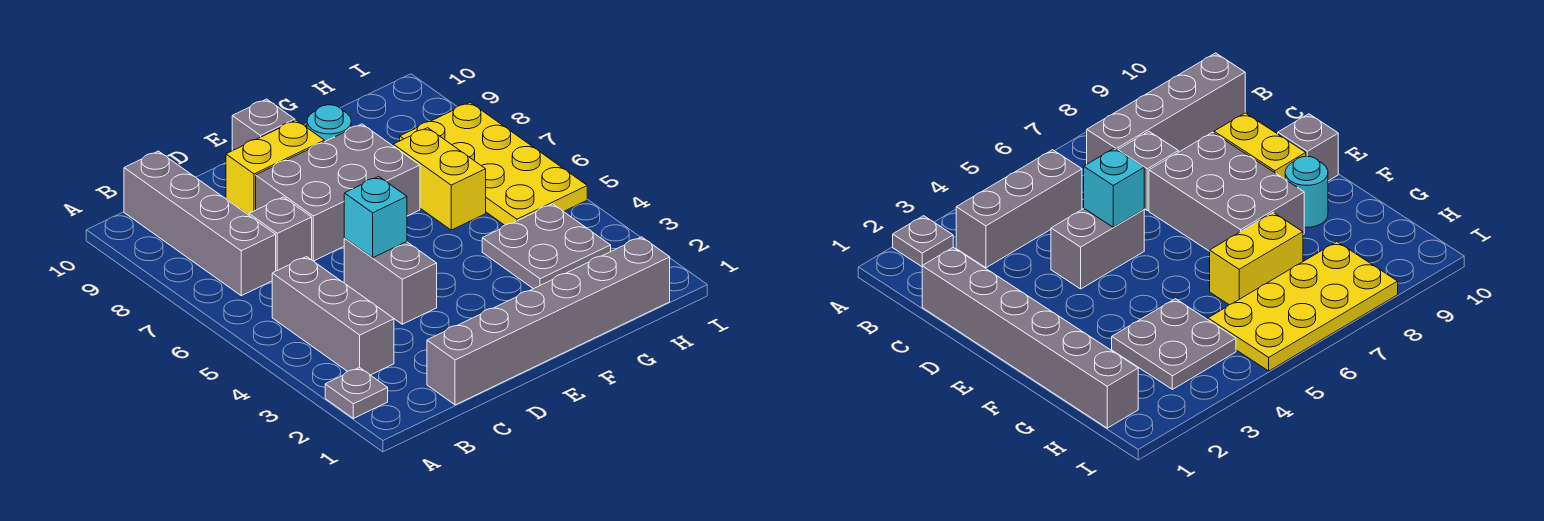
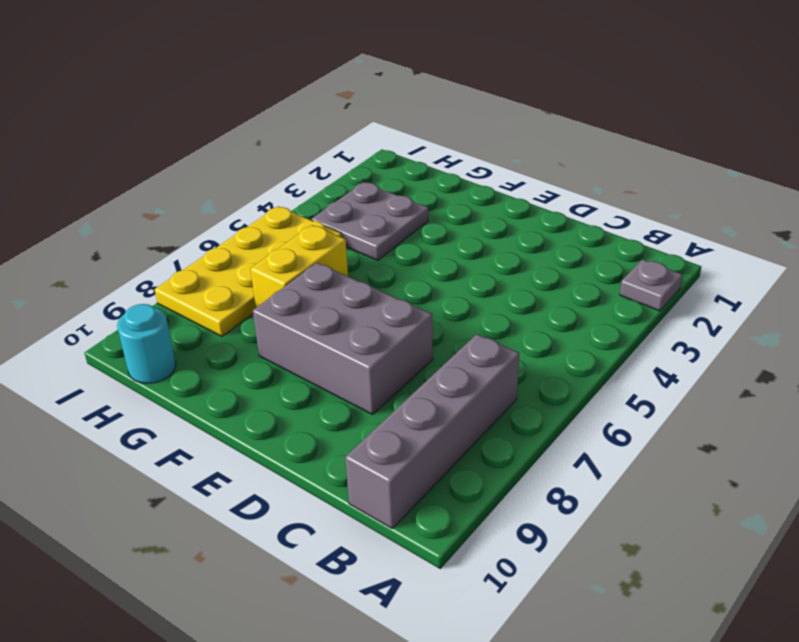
cyan 1x1 round brick [117,304,176,383] -> cyan 1x1 round brick moved to [307,105,351,142]
none -> grey 1x3 brick [272,257,394,375]
none -> grey 1x6 brick [427,237,670,405]
none -> grey 1x1 brick [249,197,312,271]

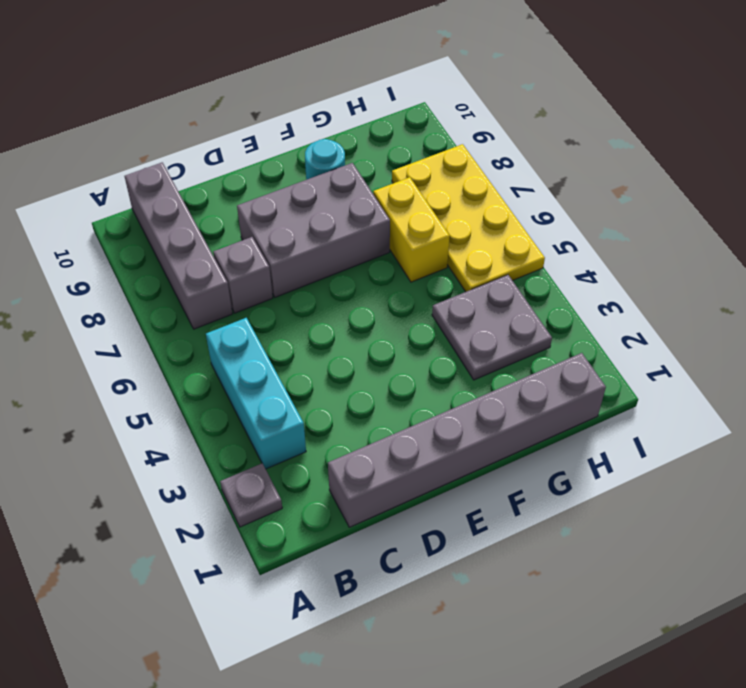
cyan 1x3 brick [206,318,306,469] -> grey 1x3 brick [272,257,394,375]
none -> grey 1x2 brick [344,239,437,324]
none -> yellow 1x2 brick [226,120,324,215]
none -> grey 1x1 brick [232,99,295,151]

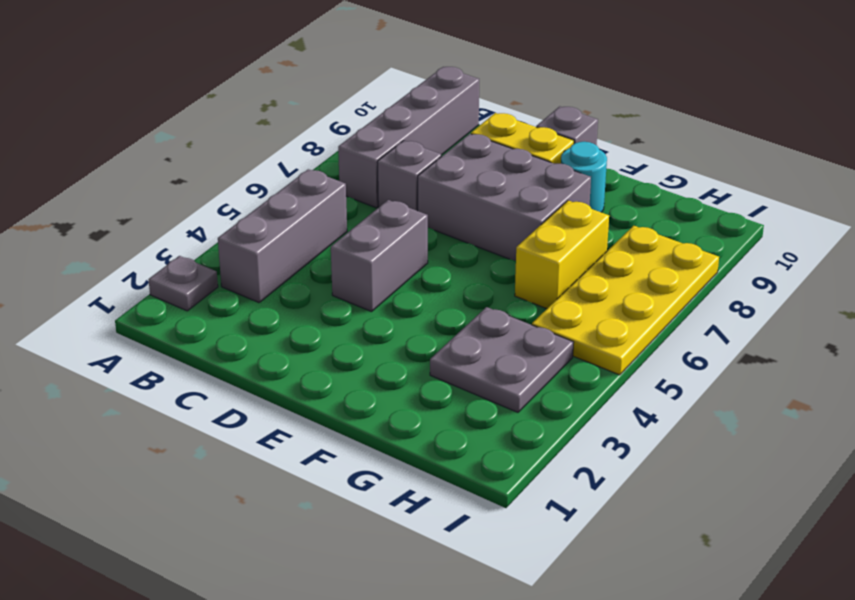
none -> grey 1x6 brick [427,237,670,405]
none -> cyan 1x1 brick [344,177,407,258]

